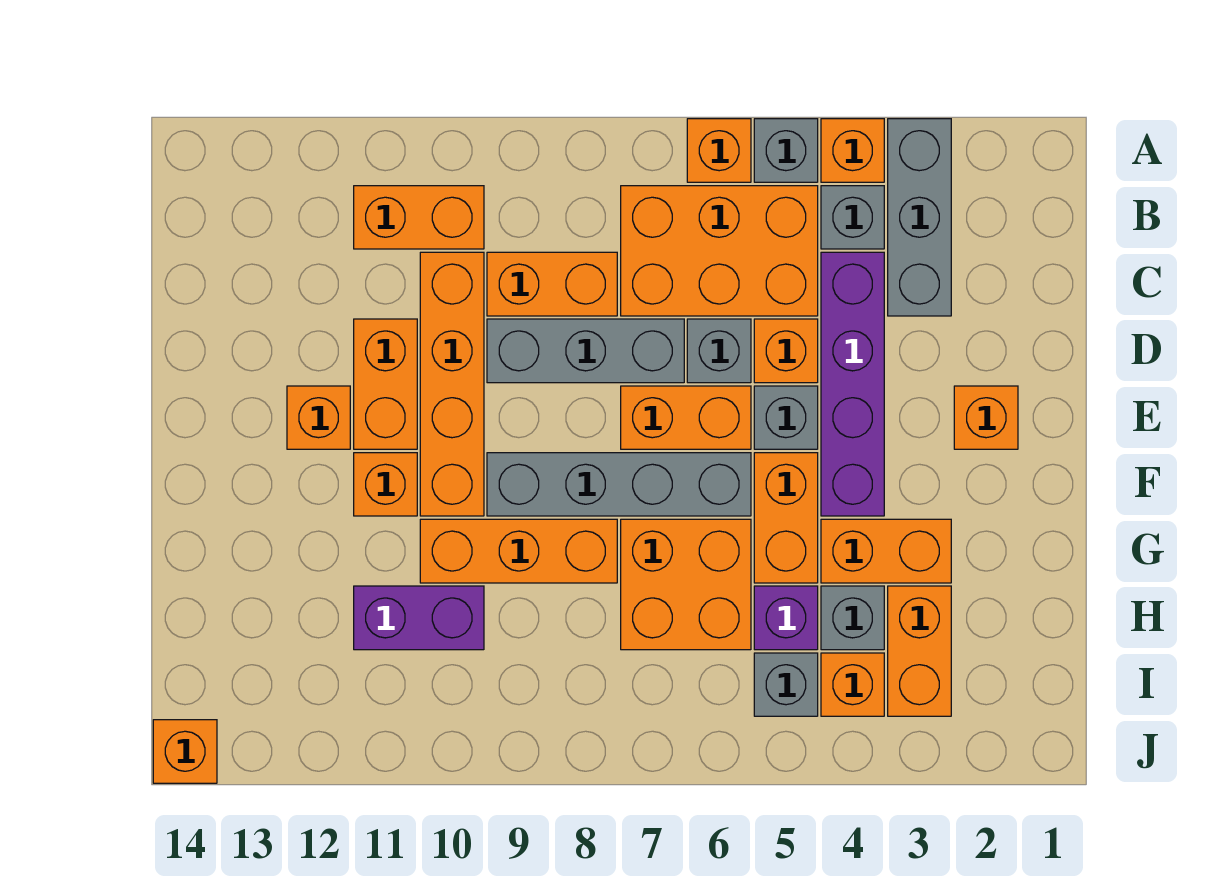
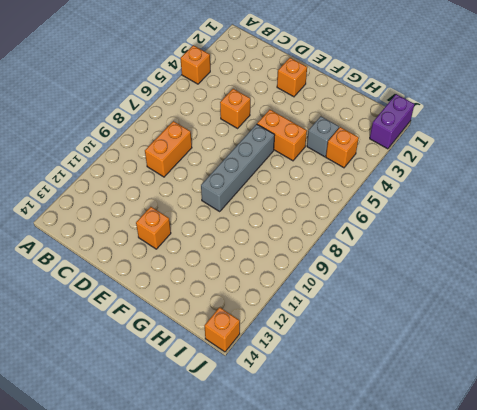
purple 1x2 brick [370,94,414,149] -> purple 1x2 brick moved to [354,586,484,650]
none -> grey 1x3 brick [888,119,951,316]
none -> grey 1x1 brick [754,119,818,182]
none -> orange 1x1 brick [687,119,751,182]
none -> grey 1x1 brick [821,186,884,249]

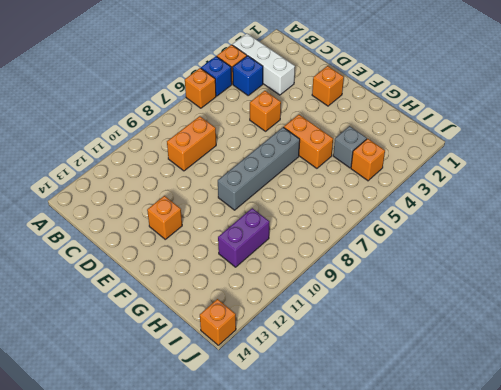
white 1x3 brick [232,33,295,95] -> grey 1x3 brick [888,119,951,316]
blue 1x1 brick [201,56,232,96] -> grey 1x1 brick [754,119,818,182]
blue 1x1 brick [233,56,263,95] -> grey 1x1 brick [821,186,884,249]
none -> orange 2x3 brick [621,186,818,316]
none -> orange 1x2 brick [354,186,484,249]
none -> purple 1x4 brick [821,252,884,516]
none -> orange 1x4 brick [420,252,484,516]

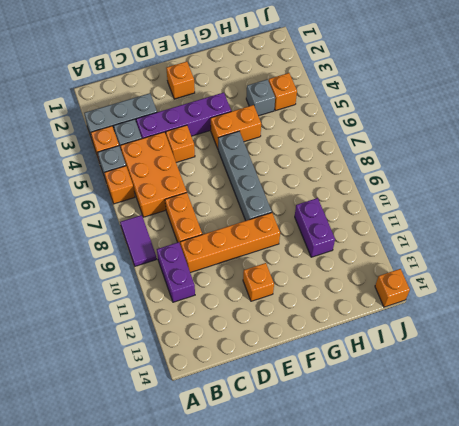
purple 1x2 tile [120,215,157,266] -> none
purple 1x2 brick [157,242,195,302] -> orange 1x2 brick [354,186,484,249]
none -> grey 1x1 brick [687,319,751,383]
none -> grey 1x3 brick [487,319,684,383]
none -> orange 1x2 brick [354,319,417,449]
none -> grey 1x1 brick [754,386,818,449]

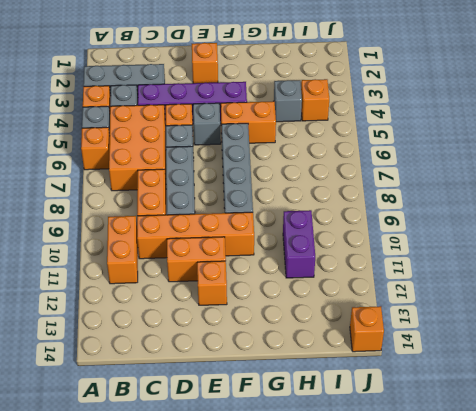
none -> orange 1x2 brick [621,386,751,449]
none -> orange 1x1 brick [354,453,417,516]
none -> orange 1x2 brick [821,519,951,583]
none -> orange 2x2 brick [621,519,751,650]

